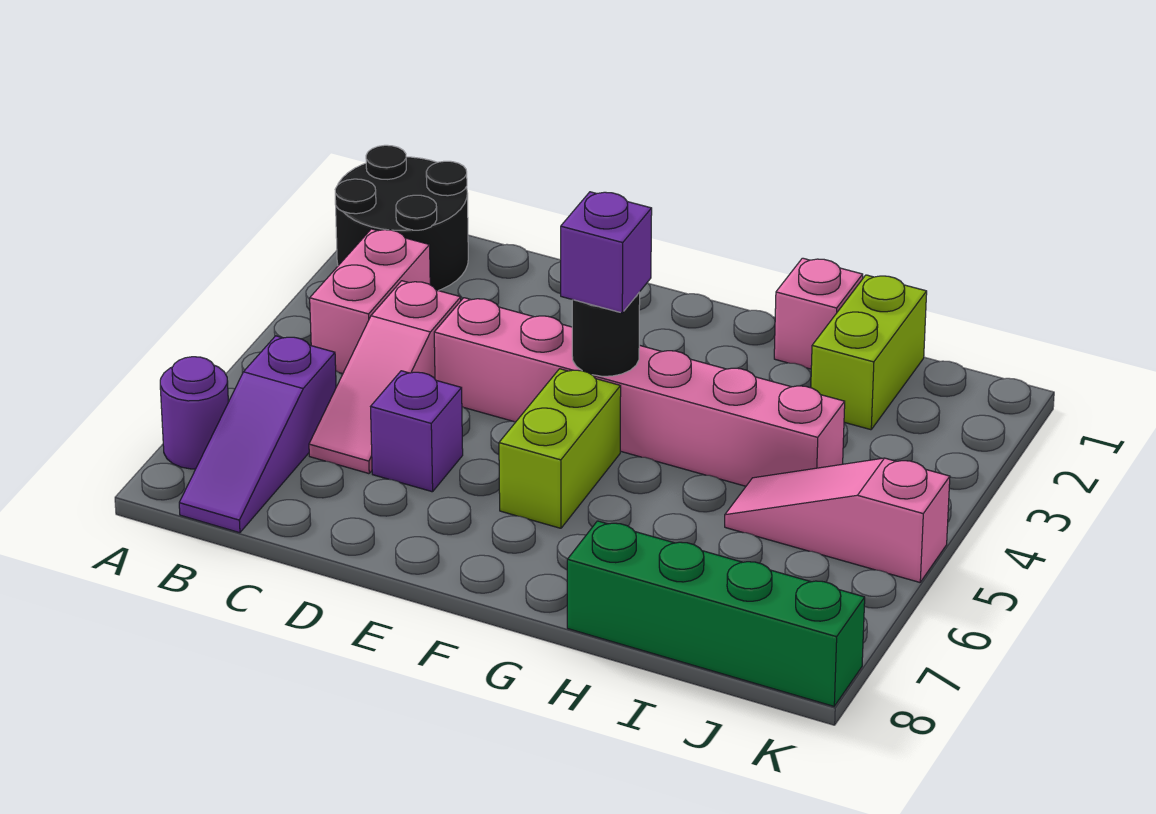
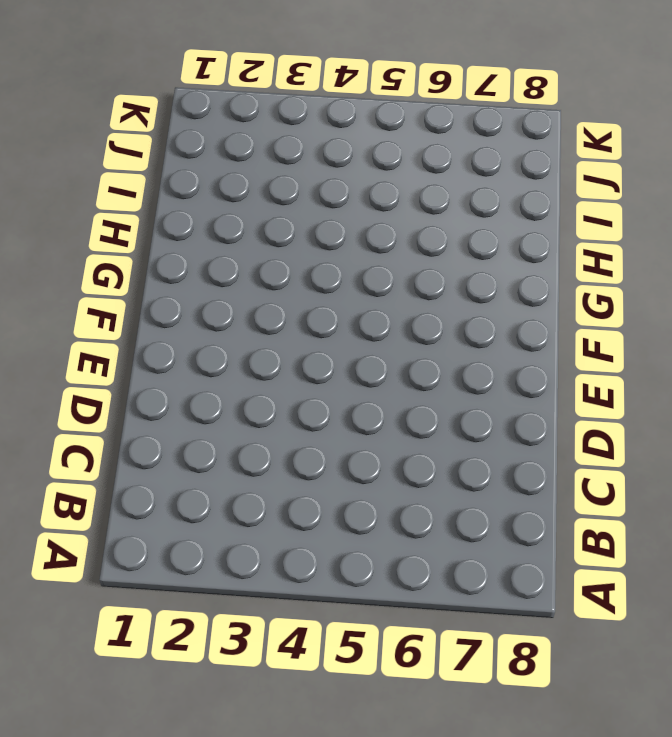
none -> black 2x2 round brick [335,145,468,291]
none -> purple 1x1 round brick [160,357,228,469]
none -> pink 1x2 brick [310,229,430,374]

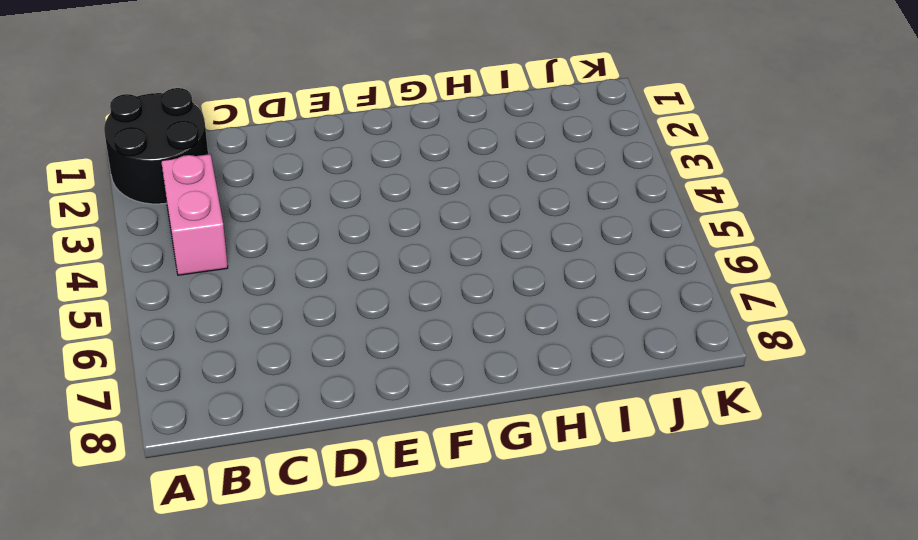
none -> purple 1x1 round brick [160,357,228,469]
none -> purple 1x3 slope [179,336,336,533]
none -> pink 1x3 slope [309,281,461,474]

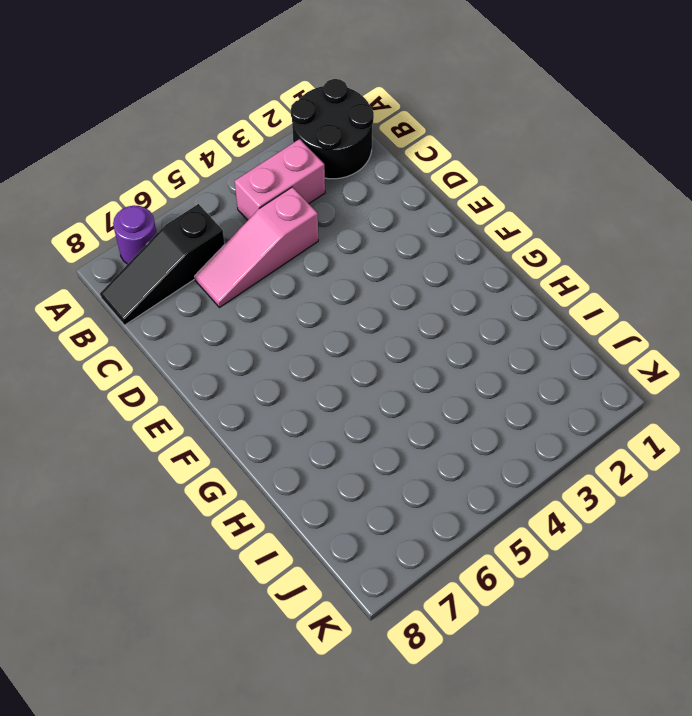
black 1x3 slope [100,204,225,325] -> purple 1x3 slope [179,336,336,533]
none -> pink 1x6 brick [434,298,845,486]
none -> purple 1x1 brick [371,371,463,492]
none -> lime 1x2 brick [499,369,621,528]

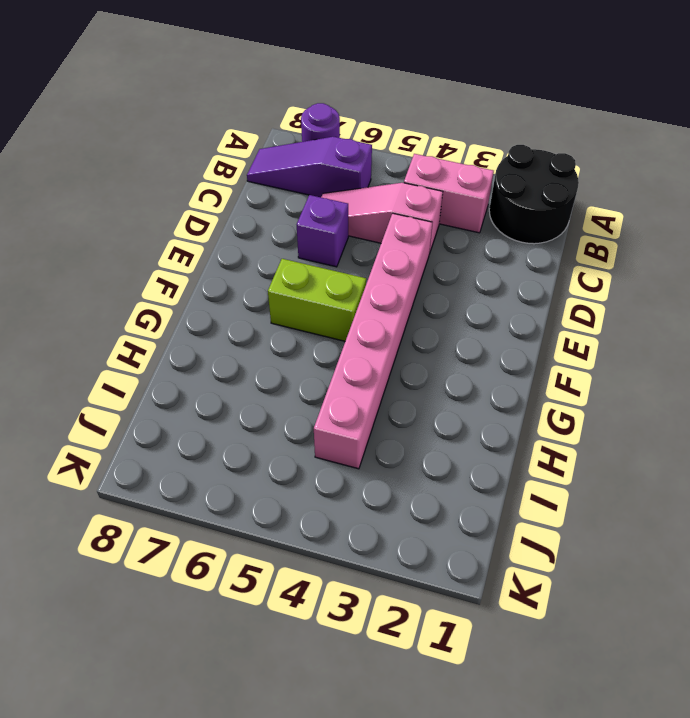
none -> pink 1x1 brick [774,258,863,369]
none -> green 1x4 brick [567,521,865,706]
none -> lime 1x2 brick [811,275,927,430]

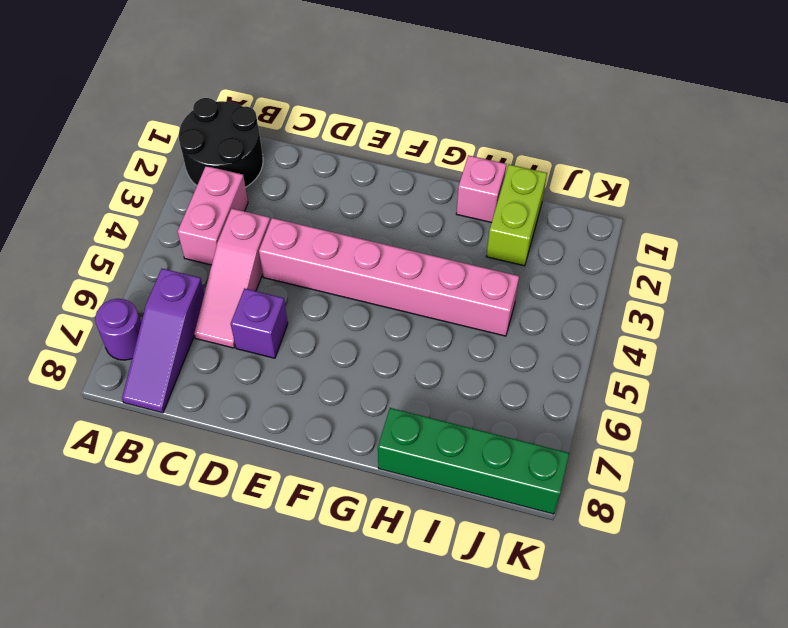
none -> lime 1x2 brick [499,369,621,528]
none -> pink 1x3 slope [725,458,950,582]
none -> black 1x1 round brick [572,292,640,376]

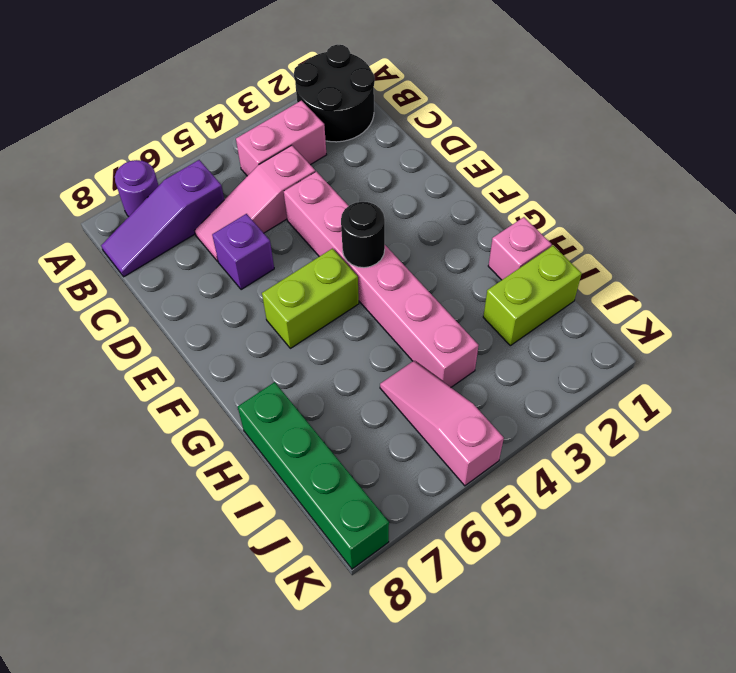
none -> purple 1x1 brick [561,192,652,313]

